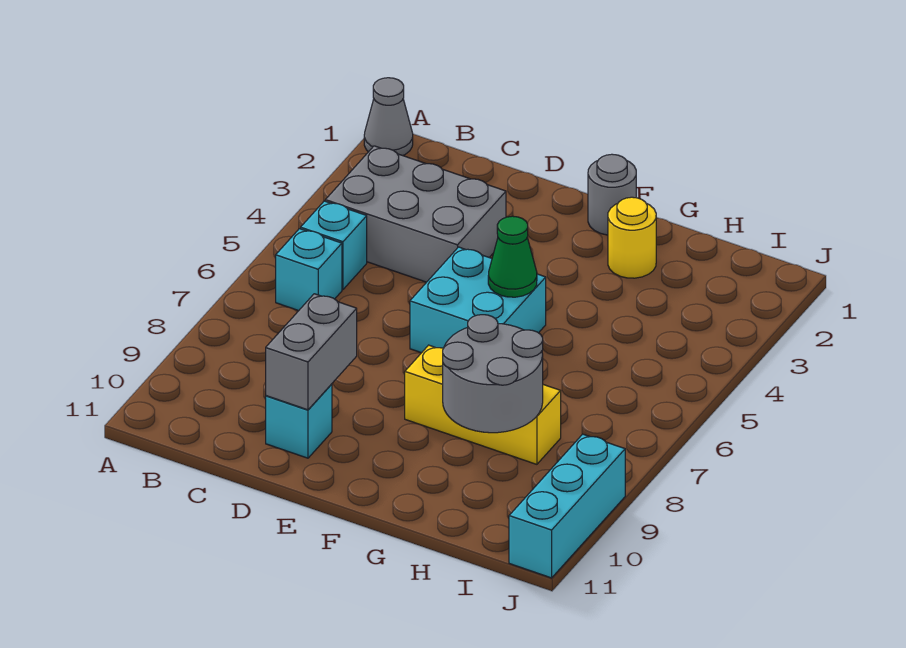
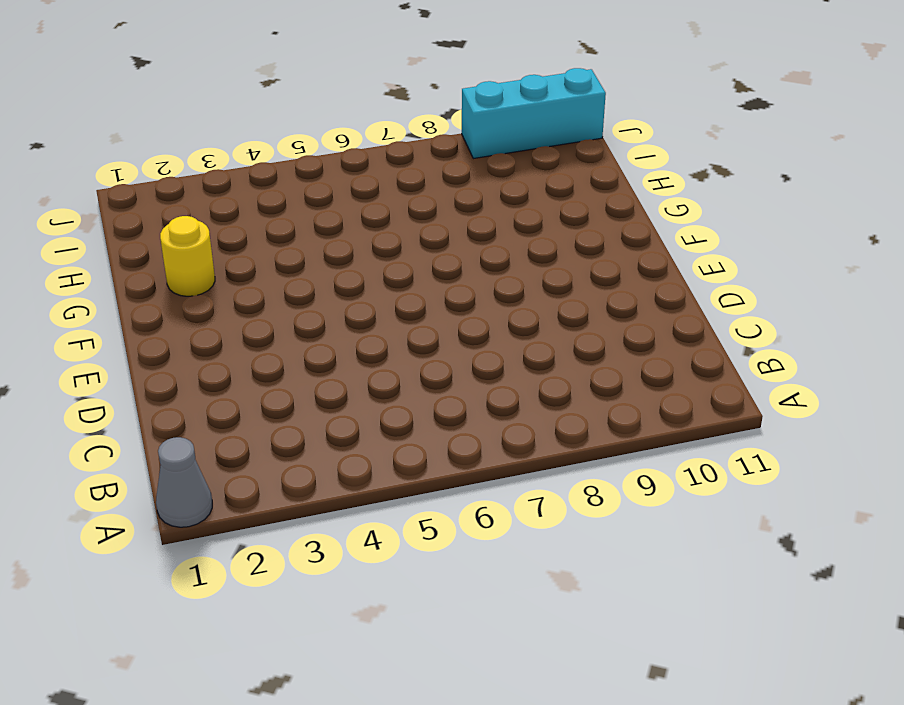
none -> grey 2x3 brick [325,146,506,282]
none -> cyan 1x1 brick [301,201,367,290]
none -> cyan 1x1 brick [276,229,342,311]

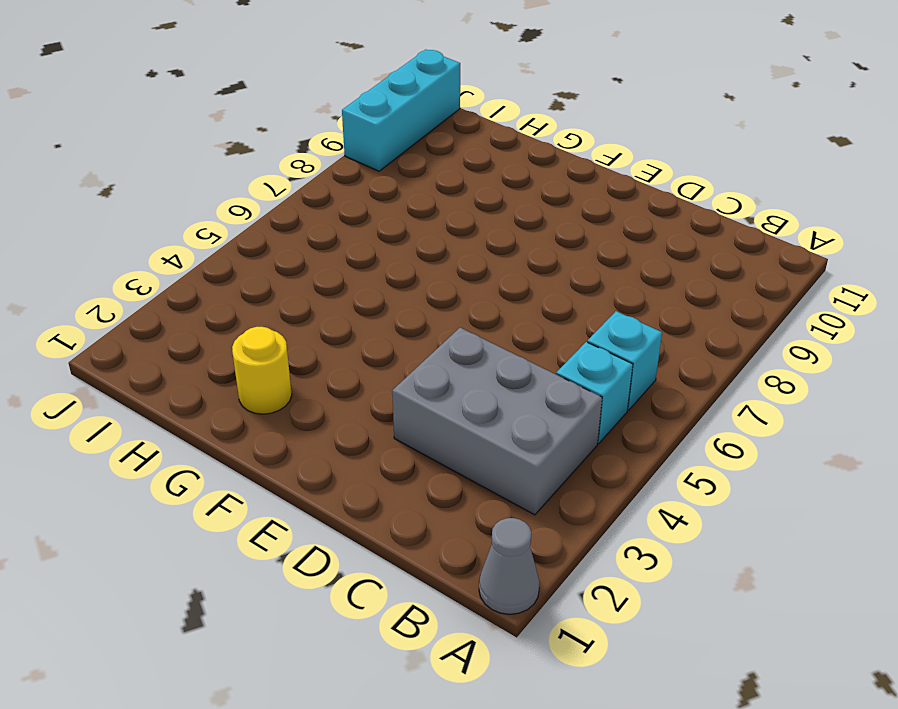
none -> cyan 1x1 brick [266,384,332,458]
none -> cyan 2x2 brick [410,247,546,353]
none -> grey 1x1 round brick [588,154,636,235]

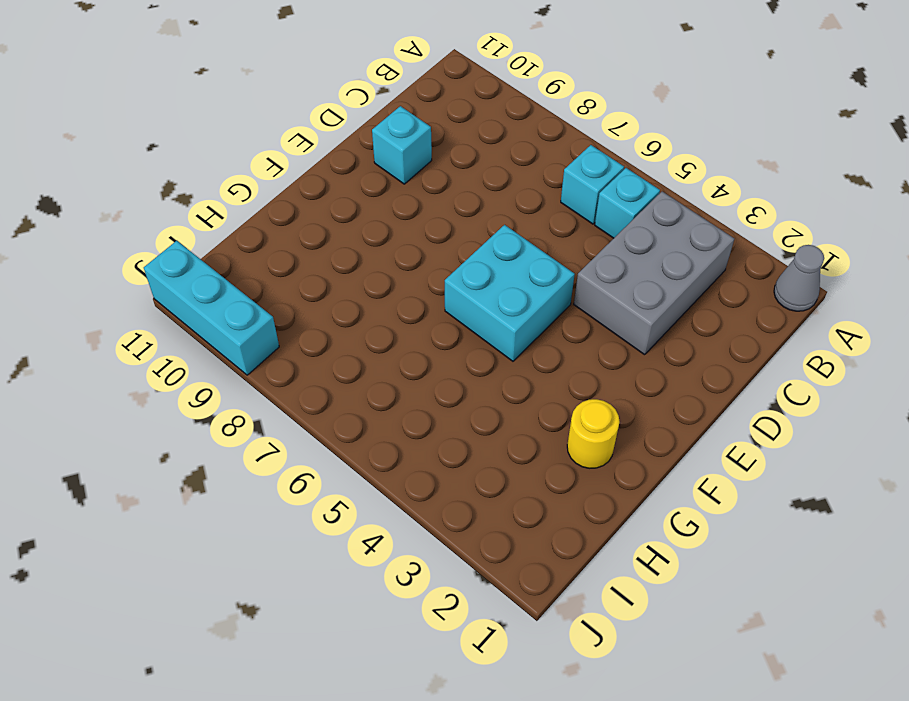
none -> grey 1x1 round brick [588,154,636,235]
none -> yellow 1x3 brick [405,345,561,464]
none -> grey 1x2 brick [266,294,357,410]

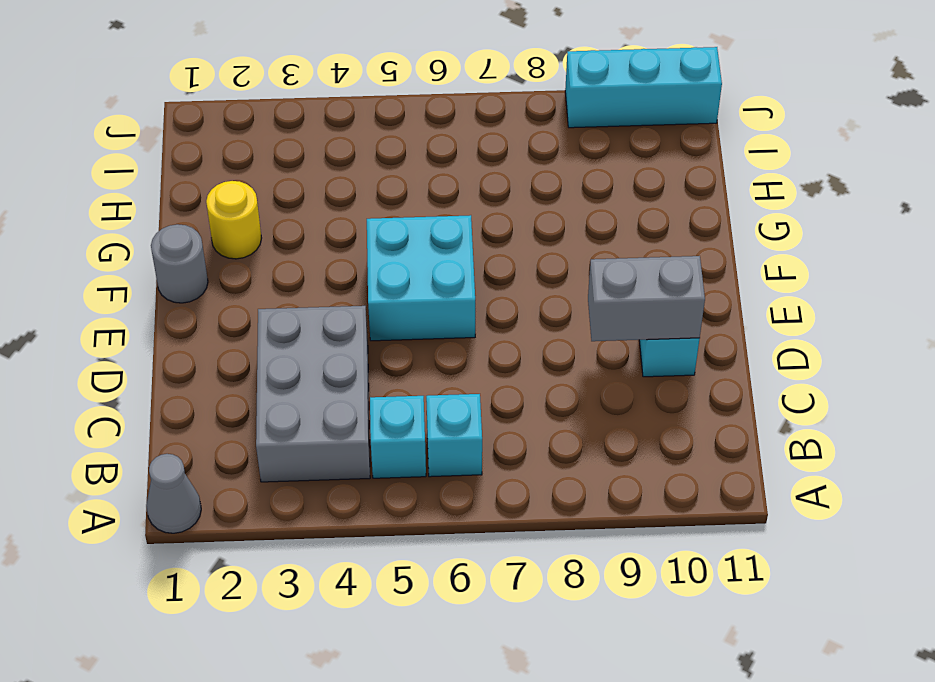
none -> yellow 1x3 brick [405,345,561,464]
none -> green 1x1 cone [488,216,537,297]
none -> grey 2x2 round brick [443,315,543,433]

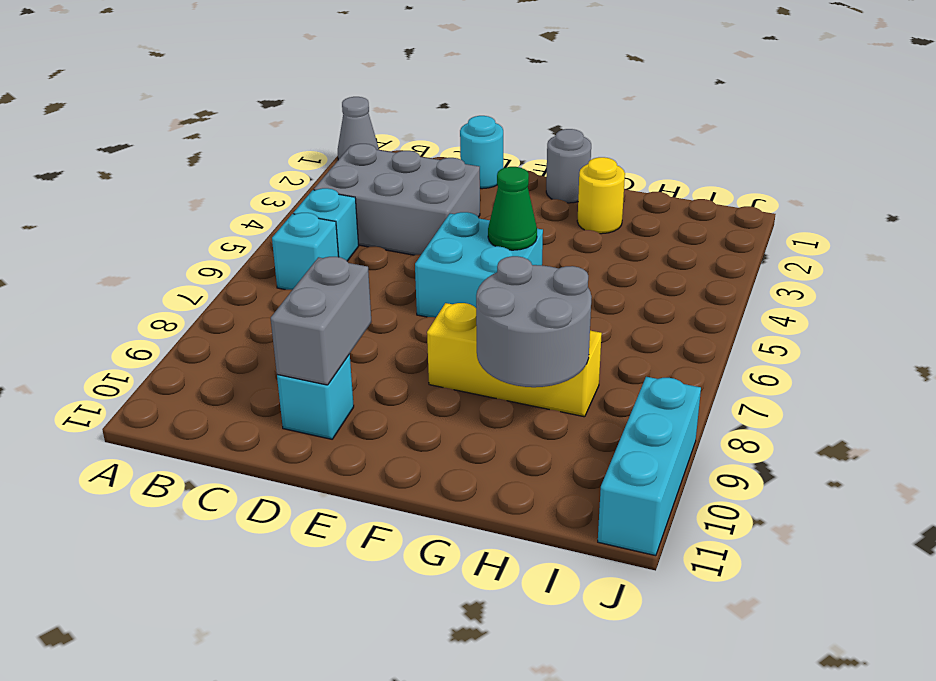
cyan 1x1 round brick [460,116,503,189] -> none

